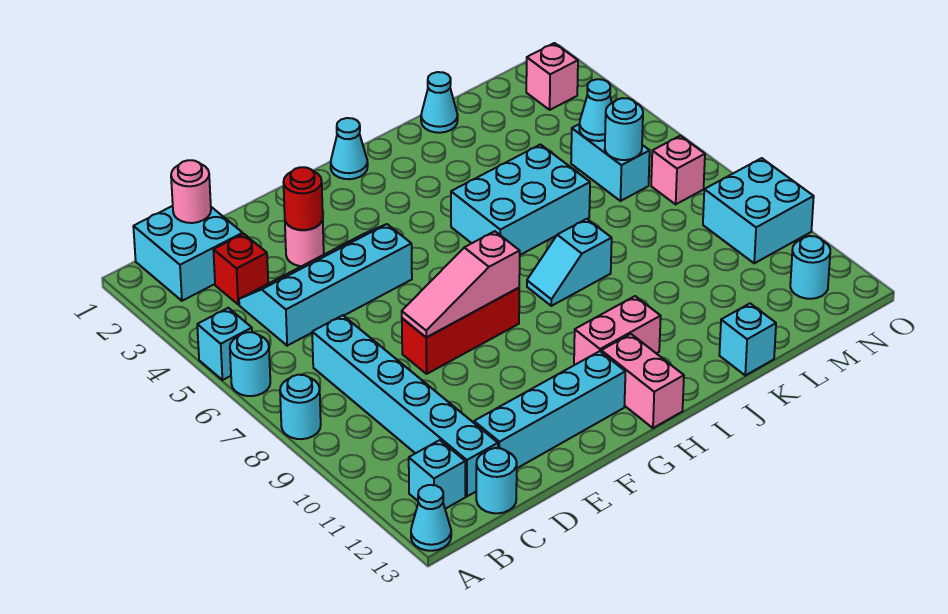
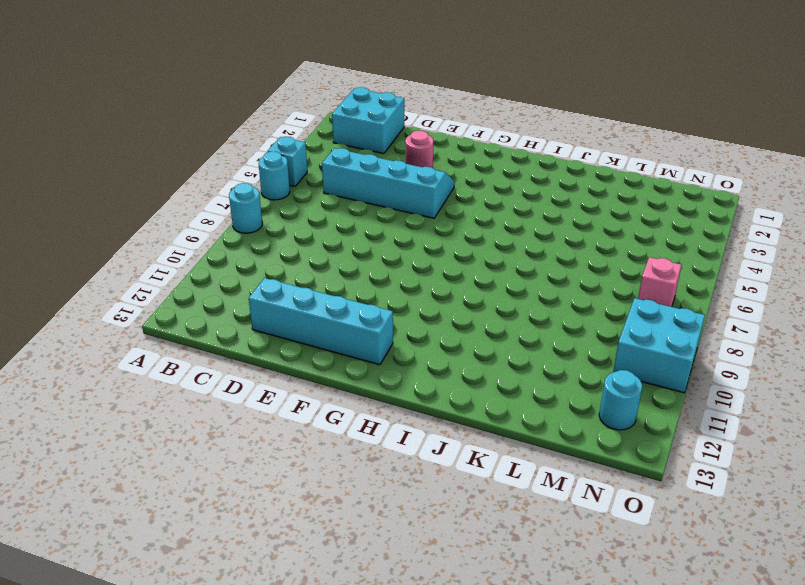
none -> cyan 1x1 cone [411,485,451,551]
none -> cyan 1x1 brick [409,440,465,509]
none -> red 1x1 brick [213,234,268,305]
none -> cyan 1x6 brick [312,315,498,496]

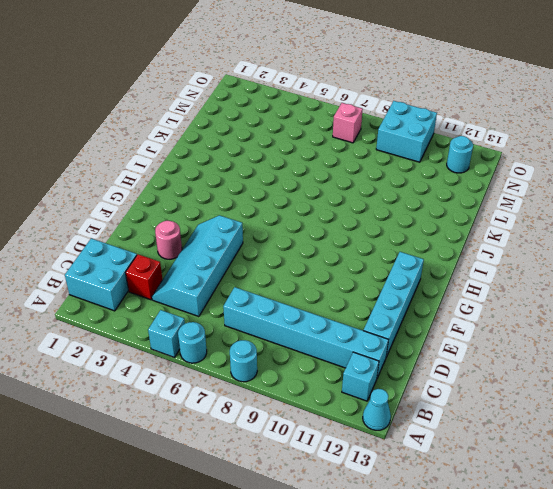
none -> cyan 1x1 round brick [476,448,517,513]
none -> red 1x3 brick [402,288,519,374]
none -> cyan 1x1 cone [331,118,368,179]
none -> pink 1x2 brick [574,296,661,365]

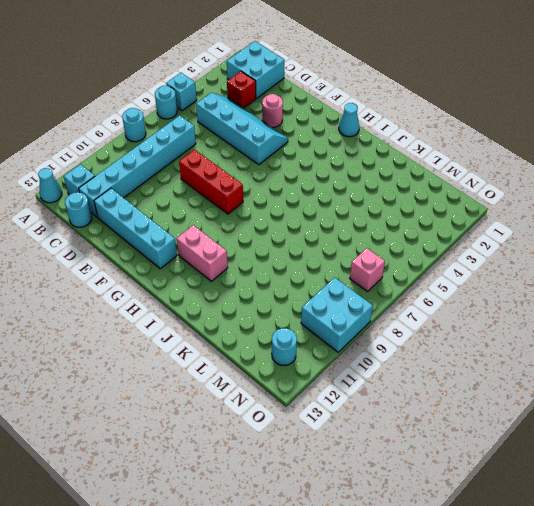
none -> pink 1x2 brick [601,334,684,428]
none -> cyan 2x3 brick [451,145,590,255]
none -> cyan 1x2 slope [527,219,612,306]
none -> cyan 1x1 cone [421,72,458,133]

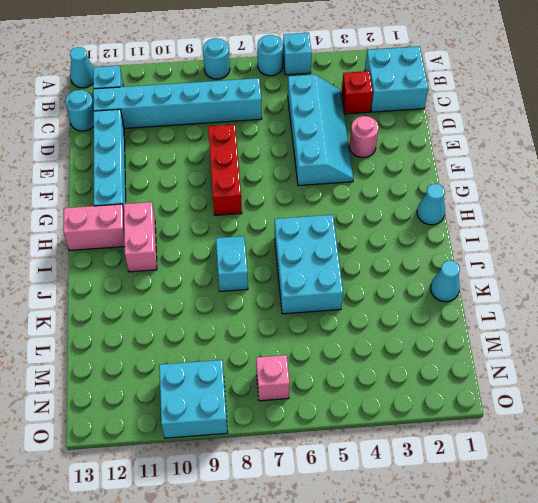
none -> cyan 1x1 brick [719,304,776,375]
none -> cyan 1x2 brick [571,124,650,201]
none -> pink 1x1 brick [526,43,578,110]
none -> cyan 1x1 round brick [790,236,830,299]

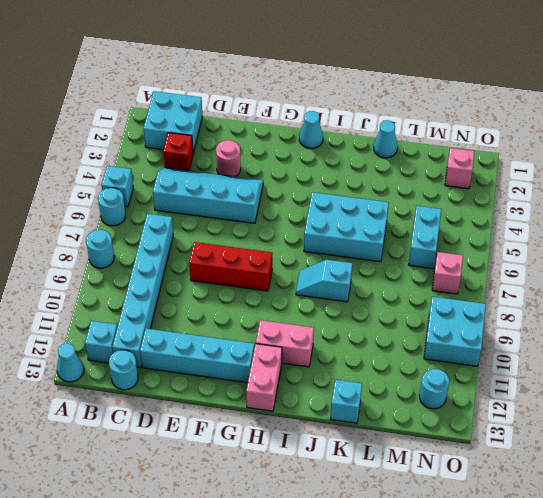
none -> pink 1x1 round brick [171,160,211,223]
none -> red 1x1 round brick [284,167,323,230]
none -> pink 1x3 slope [402,231,520,337]
none -> cyan 1x1 cone [579,79,612,141]

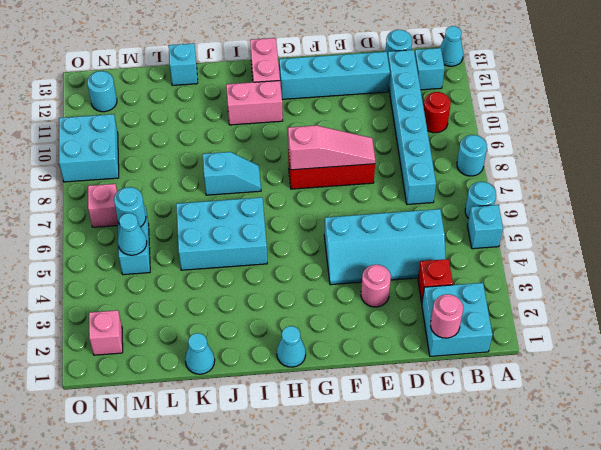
red 1x1 round brick [423,92,451,133] -> red 1x1 round brick moved to [284,167,323,230]

